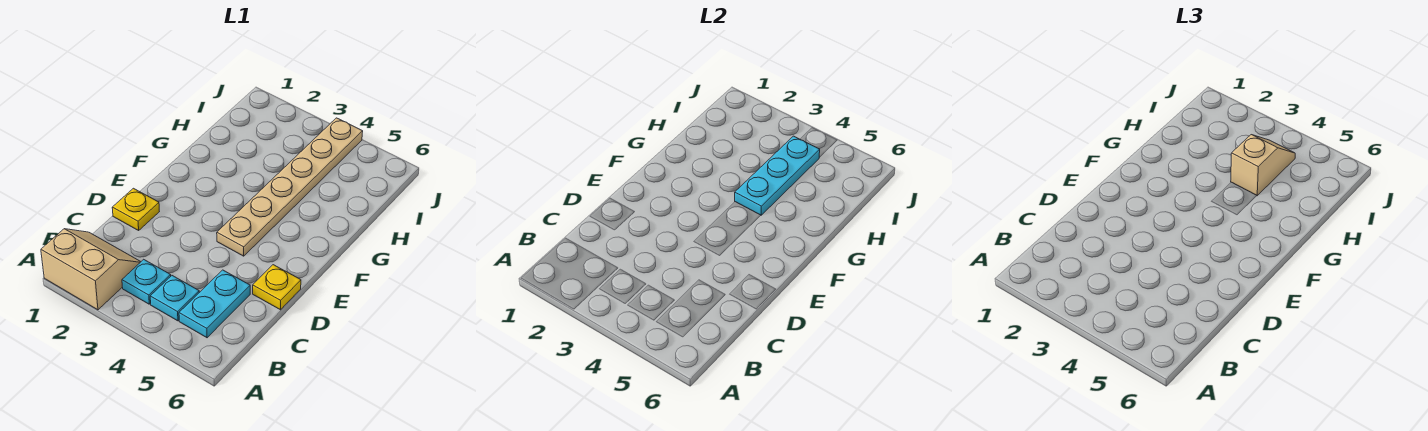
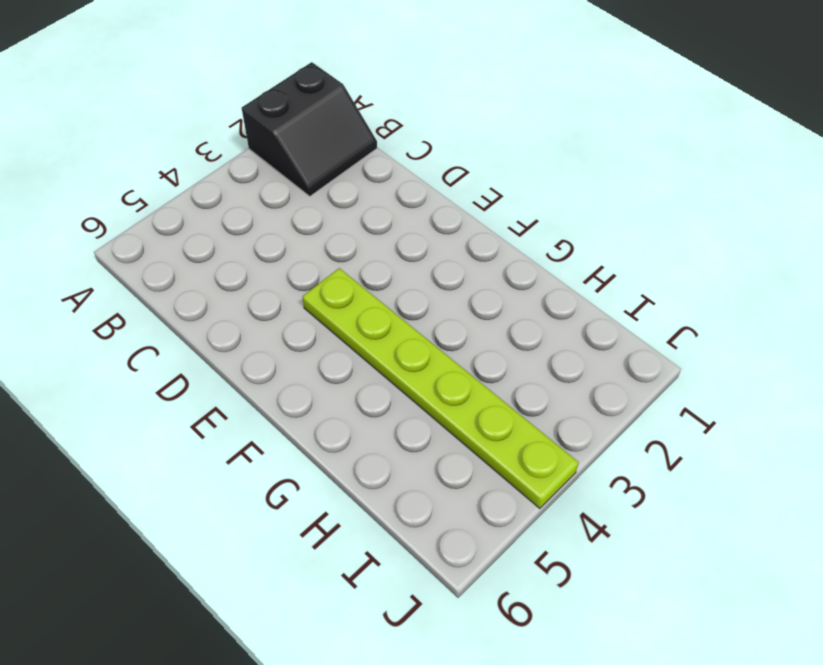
black 2x2 slope [242,62,377,196] -> tan 2x2 slope [41,229,141,310]
lime 1x6 plate [302,268,579,509] -> tan 1x6 plate [217,118,363,256]
none -> cyan 1x1 plate [122,259,171,304]
none -> cyan 1x1 plate [150,276,199,321]

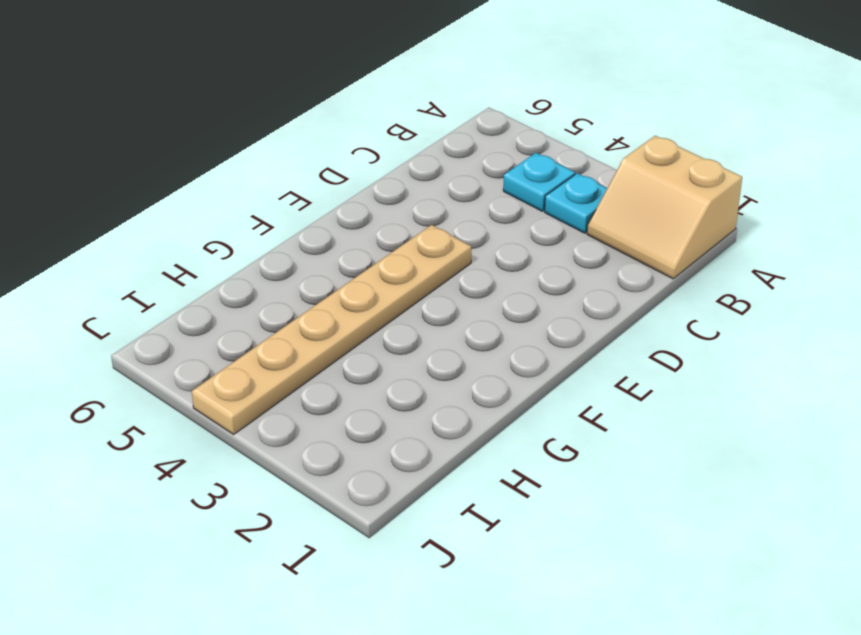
none -> cyan 1x2 plate [179,270,250,338]
none -> yellow 1x1 plate [112,188,159,230]

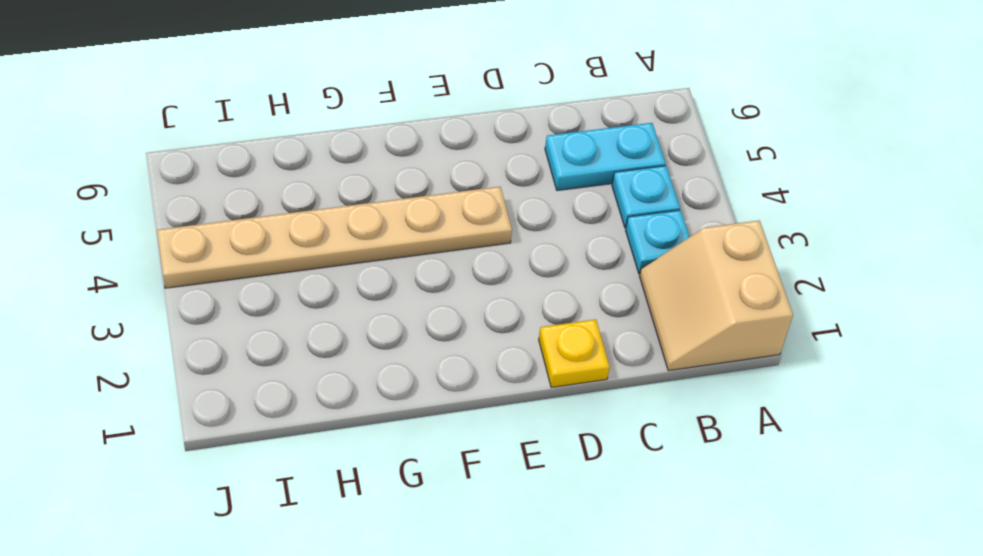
none -> yellow 1x1 plate [253,265,301,310]
none -> cyan 1x3 plate [735,136,820,215]

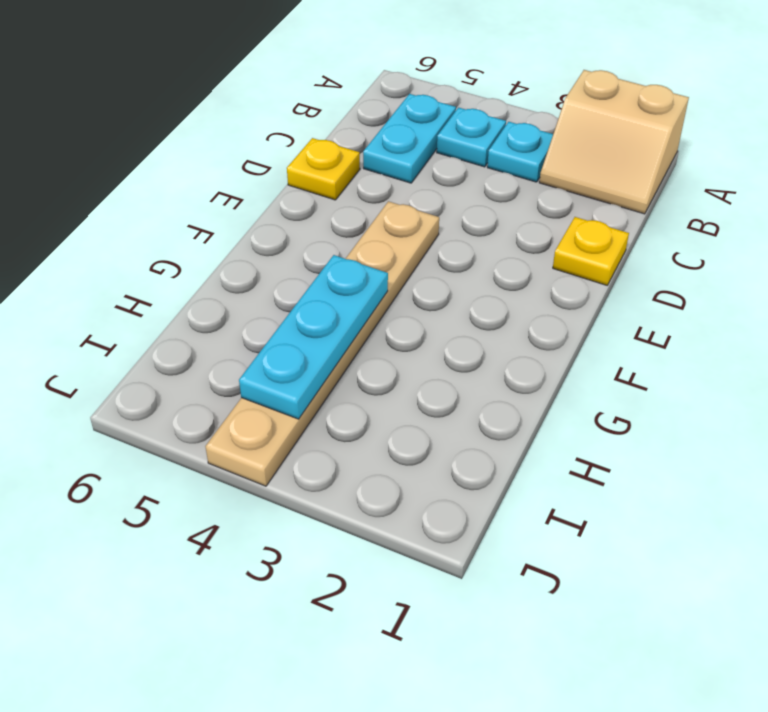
none -> tan 1x2 slope [1231,135,1295,196]

